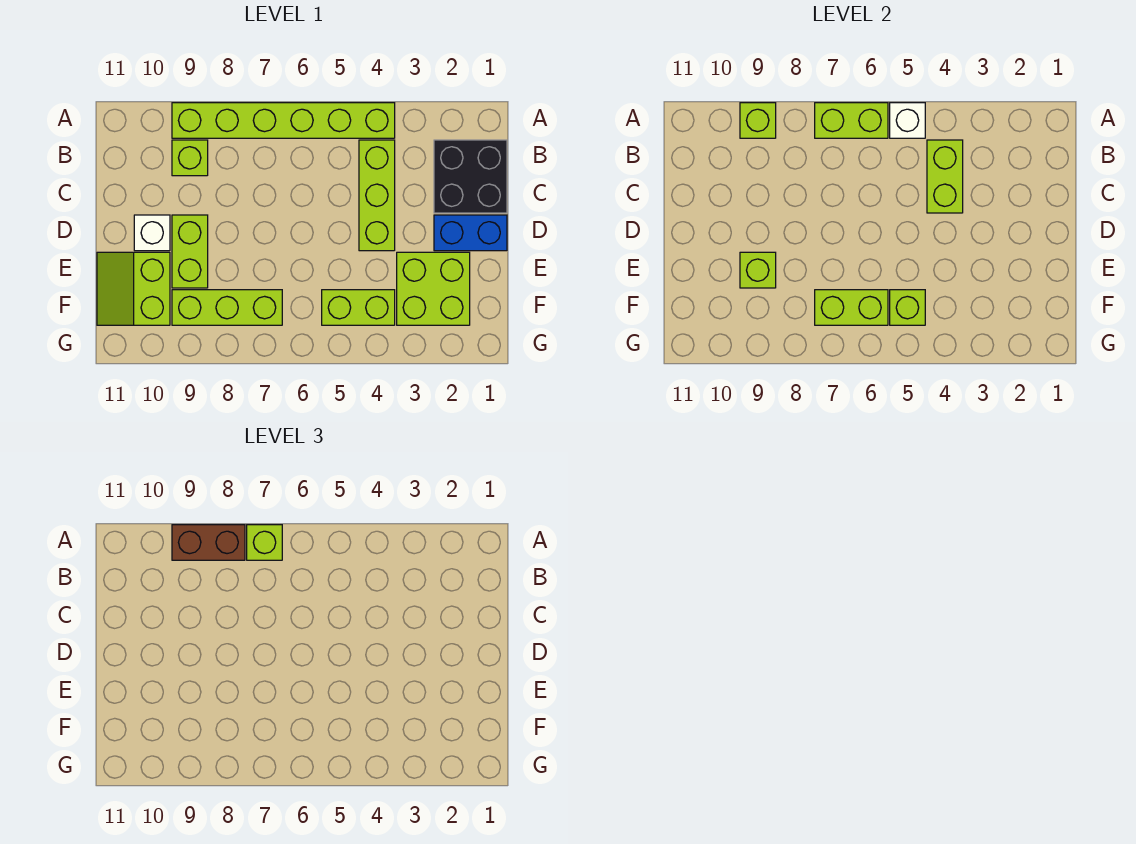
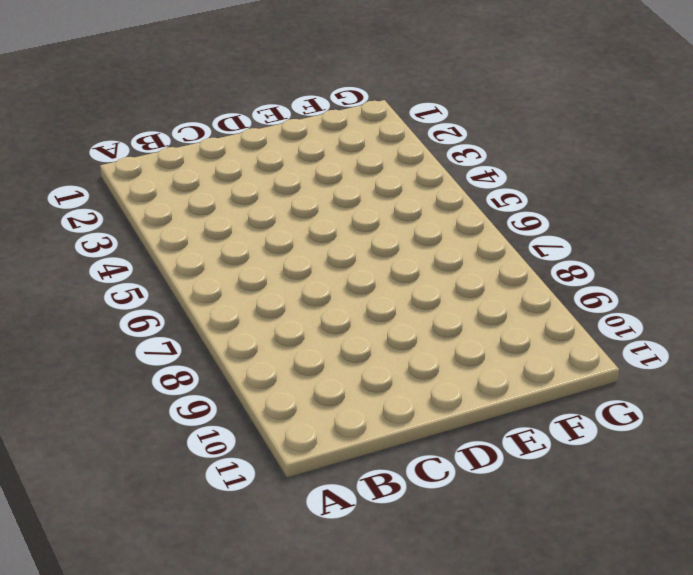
none -> lime 1x6 brick [172,103,395,138]
none -> black 2x2 brick [434,140,507,213]
none -> lime 1x3 brick [359,140,395,251]

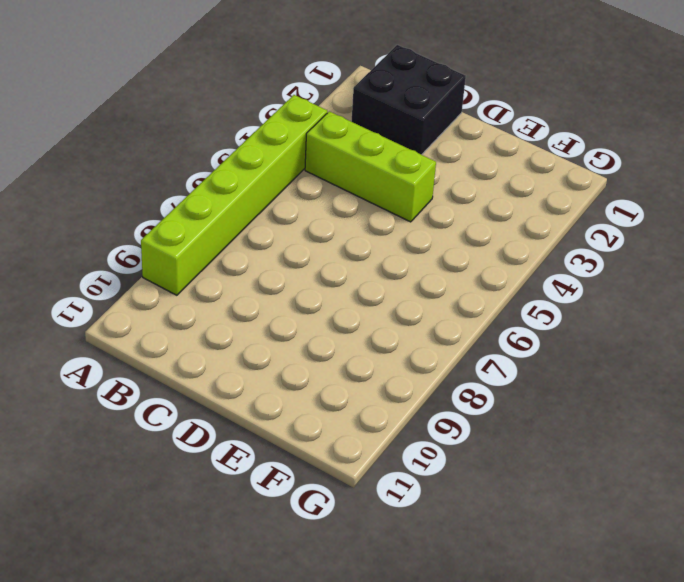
none -> lime 1x1 brick [172,140,208,176]
none -> blue 1x2 brick [434,215,507,251]
none -> lime 1x2 brick [172,215,208,288]

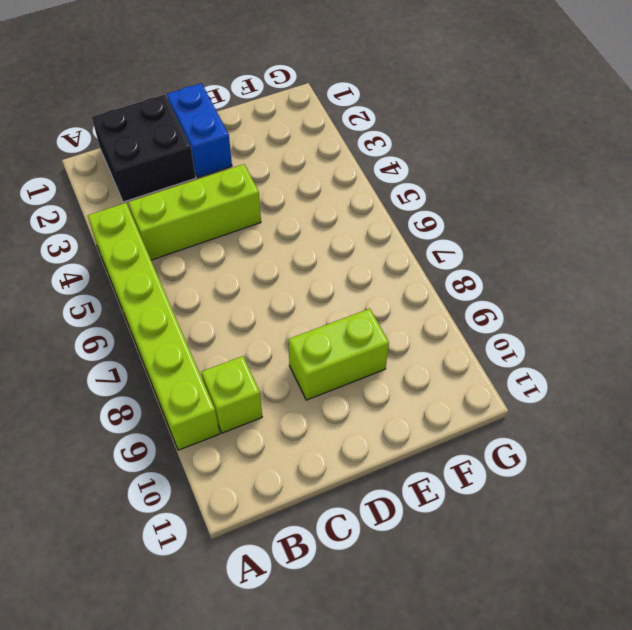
none -> white 1x1 brick [134,215,170,251]
none -> lime 2x2 brick [397,252,470,325]
none -> lime 2x2 slope [97,252,170,325]

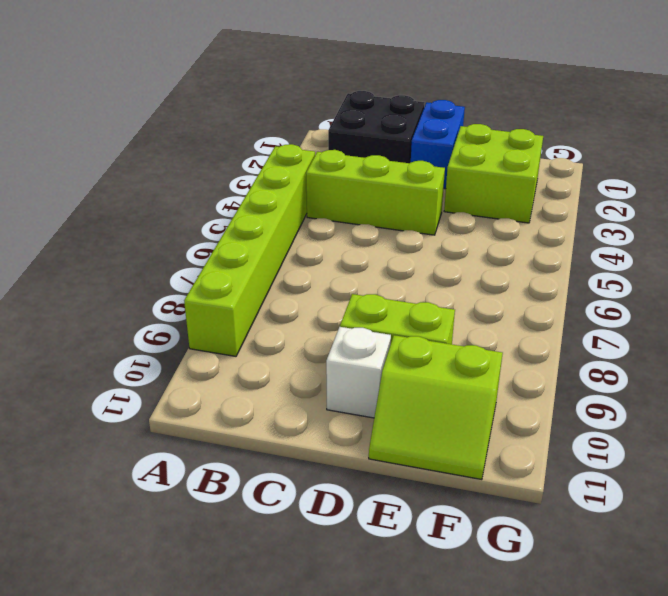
none -> lime 1x1 brick [172,140,208,176]
none -> lime 1x2 brick [322,290,395,325]
none -> lime 1x3 brick [172,290,282,325]

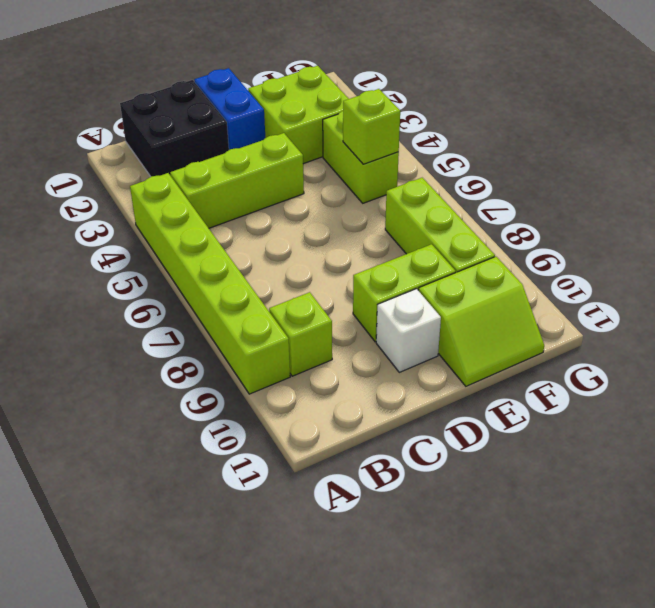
none -> white 1x1 brick [890,103,925,138]
none -> lime 1x2 brick [815,103,888,138]
none -> lime 1x1 brick [740,103,776,138]

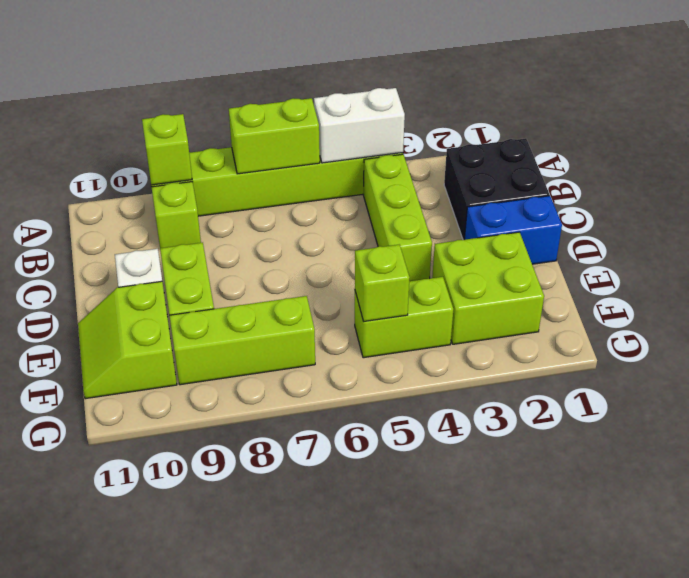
white 1x2 brick [314,88,405,163] -> white 1x1 brick [890,103,925,138]
none -> lime 1x2 brick [927,140,963,213]
none -> lime 1x1 brick [740,252,776,288]
none -> lime 1x2 brick [815,290,888,325]

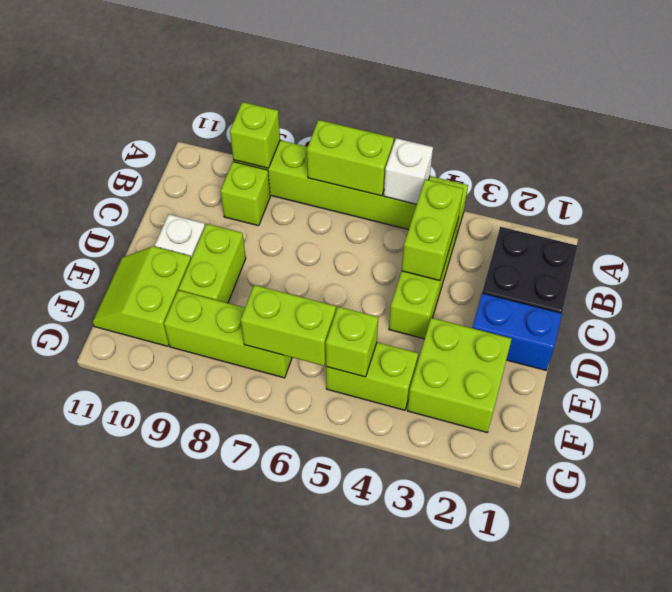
none -> lime 1x1 brick [740,252,776,288]
none -> lime 1x1 brick [247,525,282,560]
none -> brown 1x2 brick [172,525,245,560]

